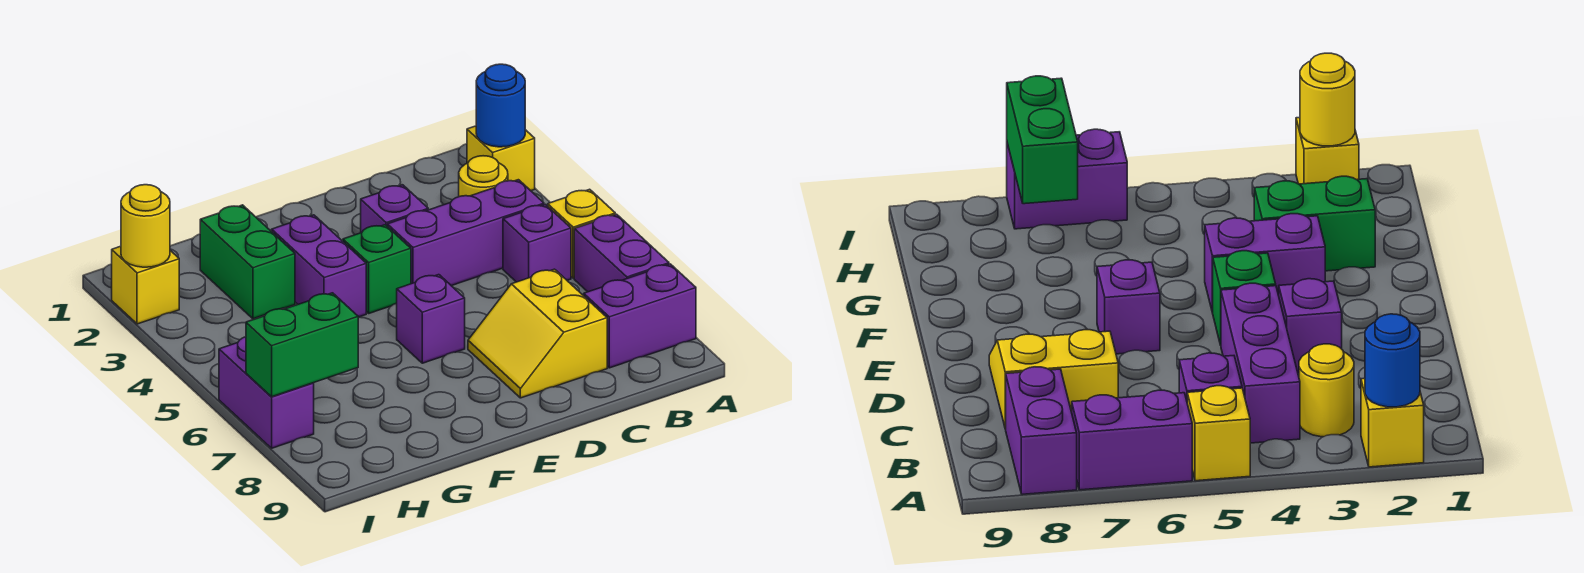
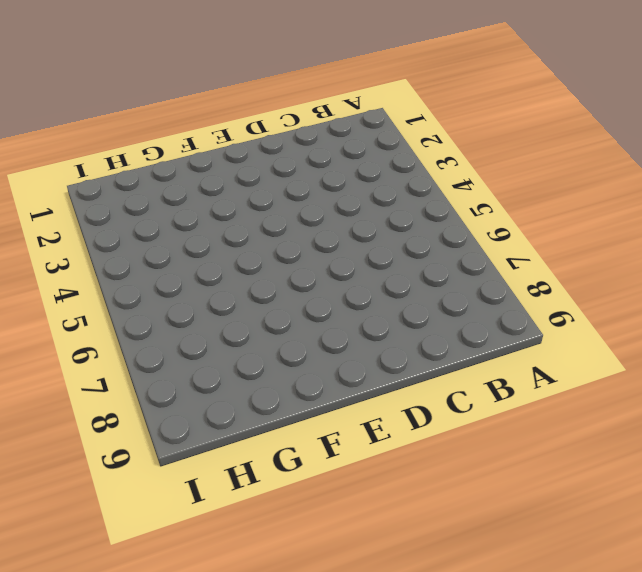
none -> yellow 1x1 brick [467,126,535,191]
none -> yellow 1x1 brick [548,189,615,278]
none -> purple 1x2 brick [574,214,669,292]

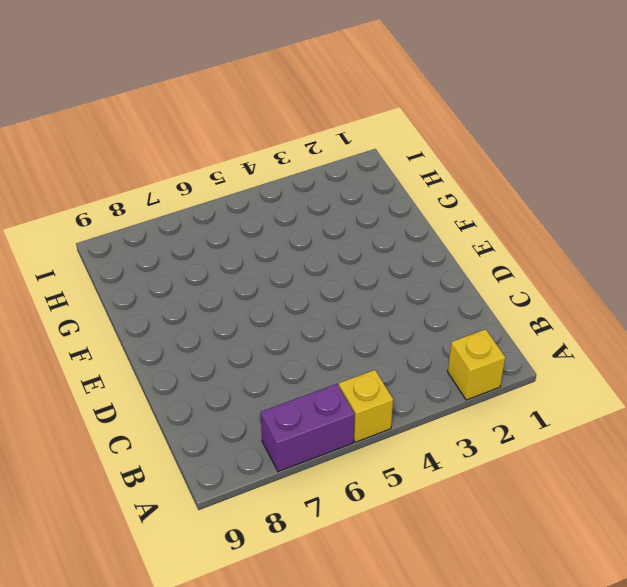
none -> purple 1x2 brick [584,264,696,368]
none -> yellow 1x1 round brick [459,156,508,197]
none -> purple 1x3 brick [387,180,544,286]

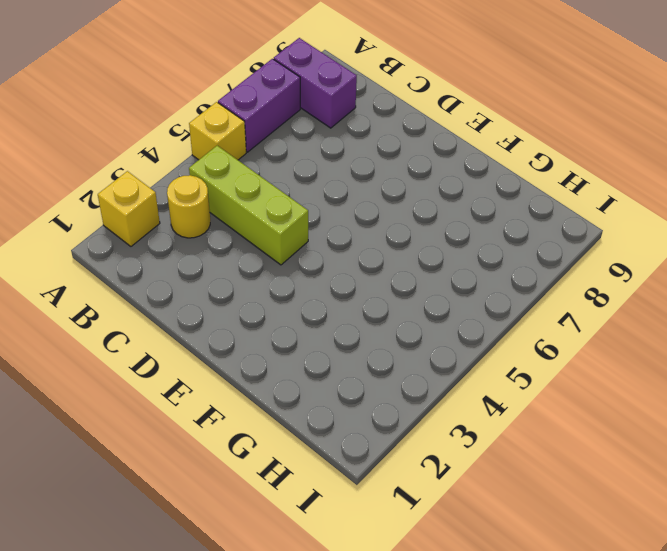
lime 1x3 brick [189,146,308,265] -> purple 1x3 brick [387,180,544,286]
none -> purple 1x1 brick [503,204,571,282]
none -> yellow 2x2 slope [468,269,607,398]
none -> purple 1x1 brick [361,185,428,233]

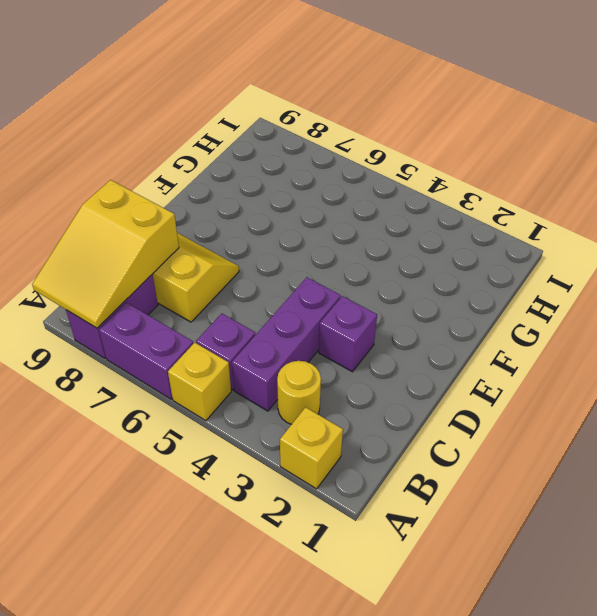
yellow 2x3 slope [32,180,179,328] -> none
none -> green 1x1 brick [343,225,411,313]
none -> purple 1x1 brick [397,275,465,363]
none -> purple 1x2 brick [272,215,366,317]

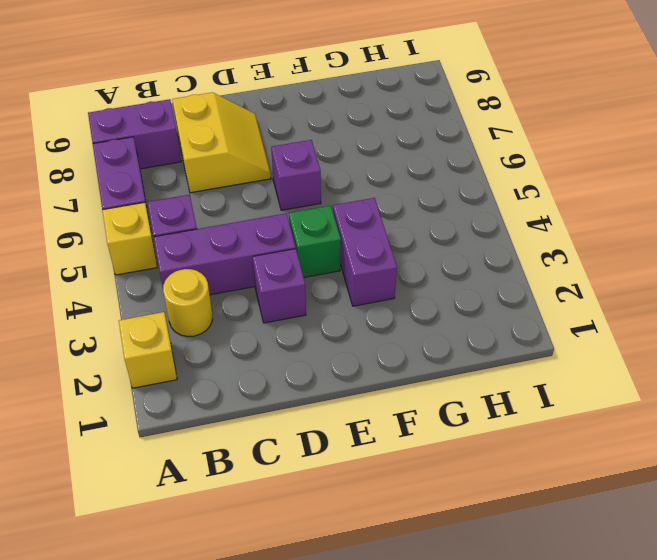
none -> green 1x2 brick [200,205,295,319]
none -> yellow 1x1 brick [112,246,179,324]
none -> purple 1x2 brick [219,337,314,448]

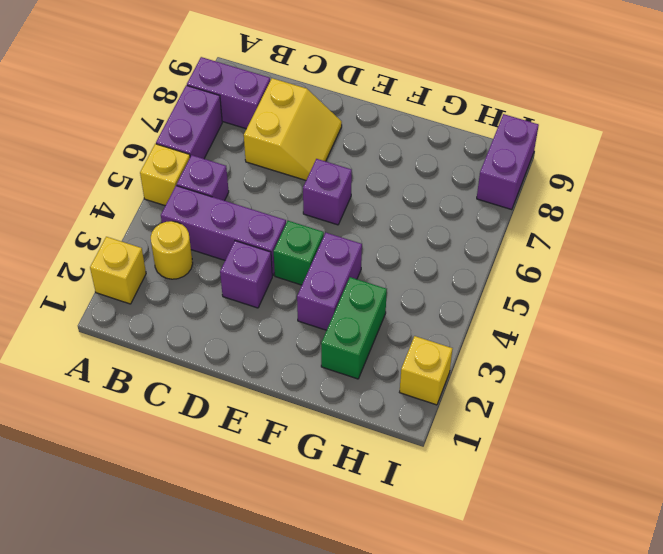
purple 1x2 brick [477,114,539,210] -> purple 1x2 brick moved to [219,337,314,448]
none -> blue 1x1 round brick [476,64,525,147]
none -> green 1x2 brick [246,293,358,397]
none -> yellow 1x1 round brick [121,185,170,267]

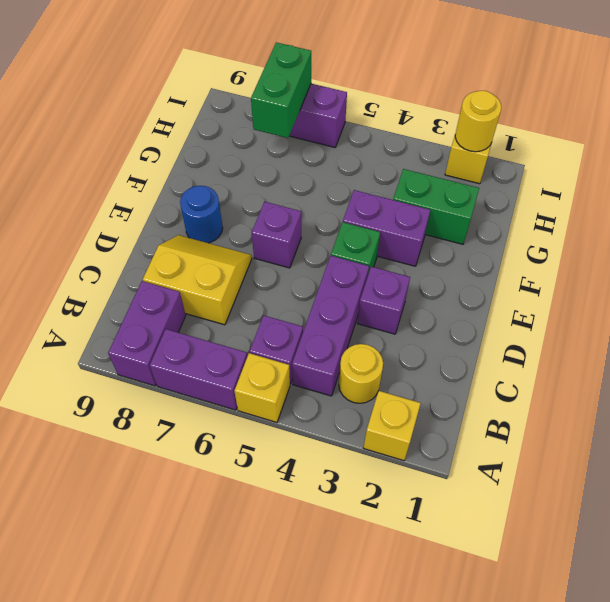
blue 1x1 round brick [180,186,223,243] -> blue 1x1 round brick moved to [476,64,525,147]

